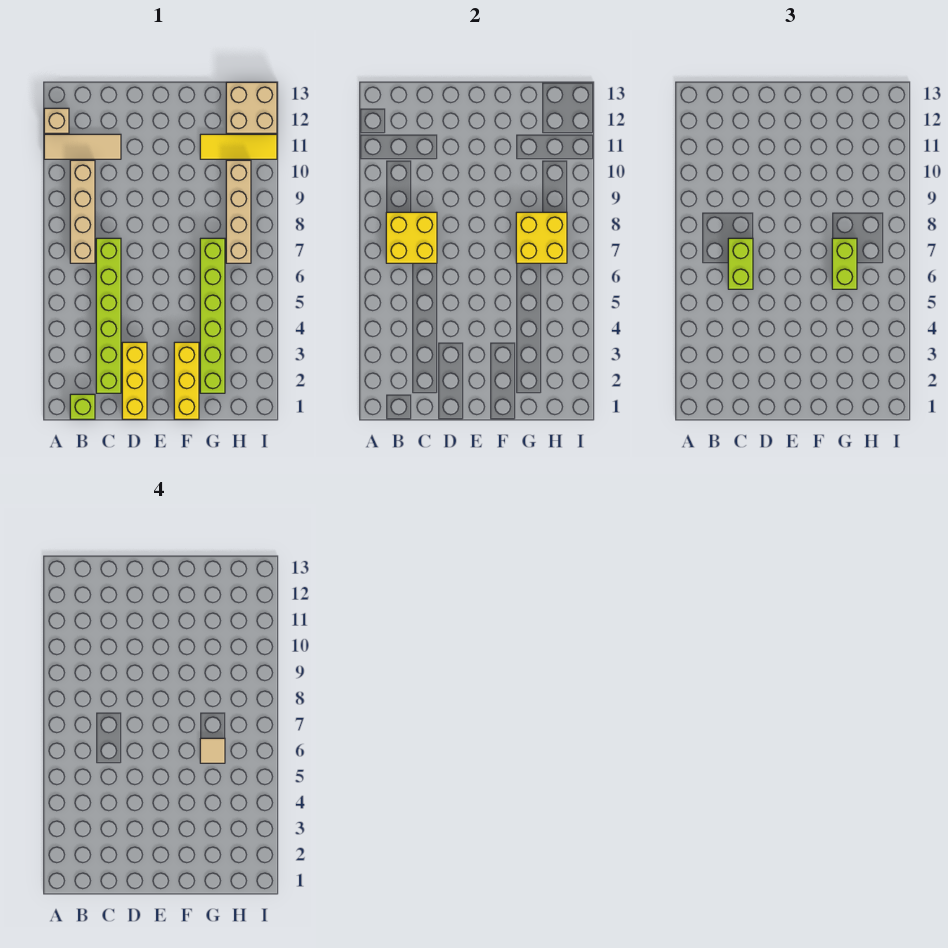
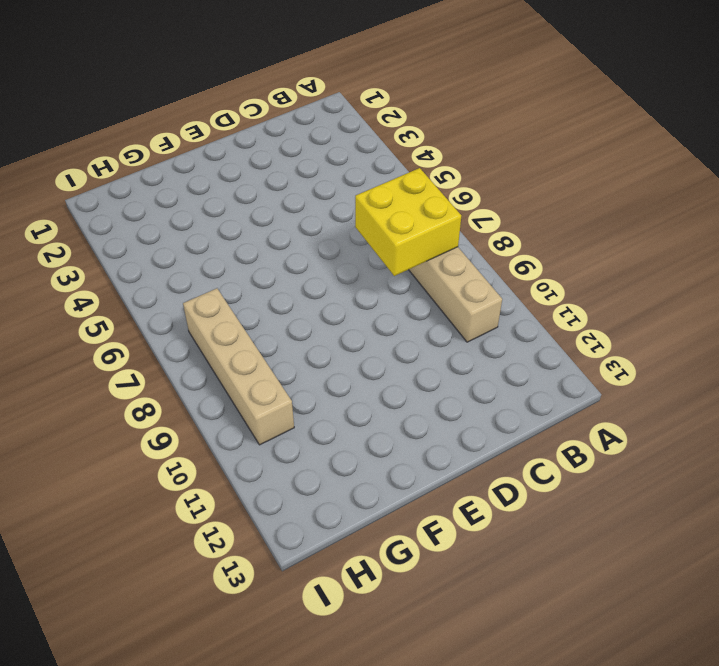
none -> tan 1x3 tile [44,134,121,159]
none -> tan 1x1 brick [44,108,69,133]
none -> lime 1x1 brick [70,394,95,419]

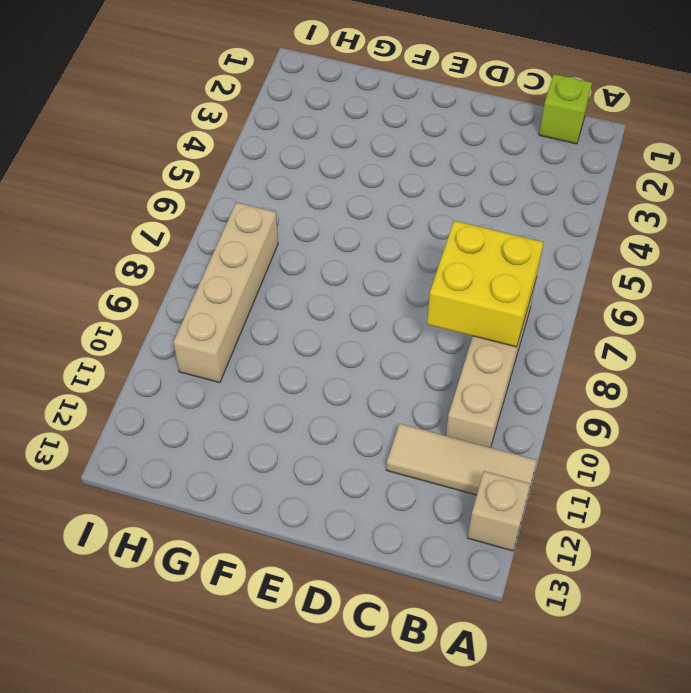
none -> lime 1x6 brick [96,238,121,393]
none -> yellow 1x3 brick [122,342,147,419]
none -> yellow 1x3 brick [174,342,199,419]

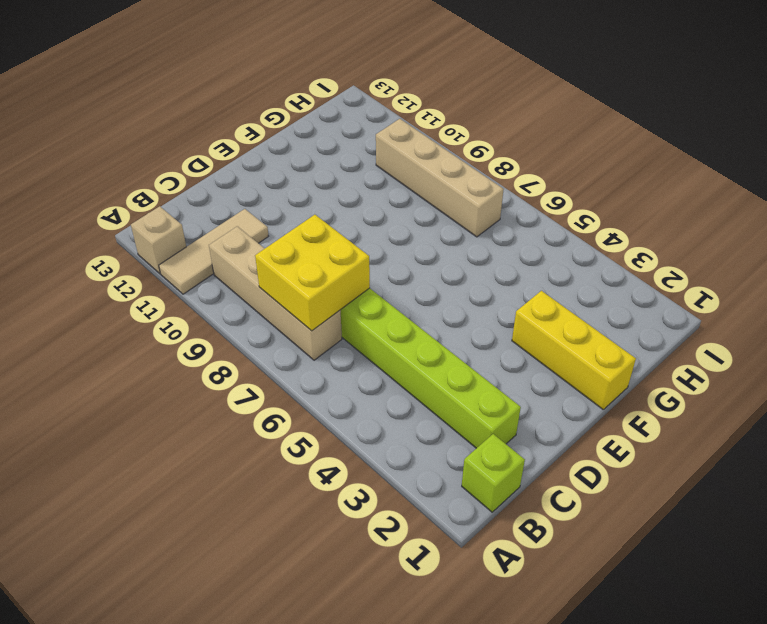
none -> yellow 1x3 brick [122,342,147,419]
none -> lime 1x6 brick [200,238,225,393]
none -> yellow 1x3 tile [200,134,277,159]

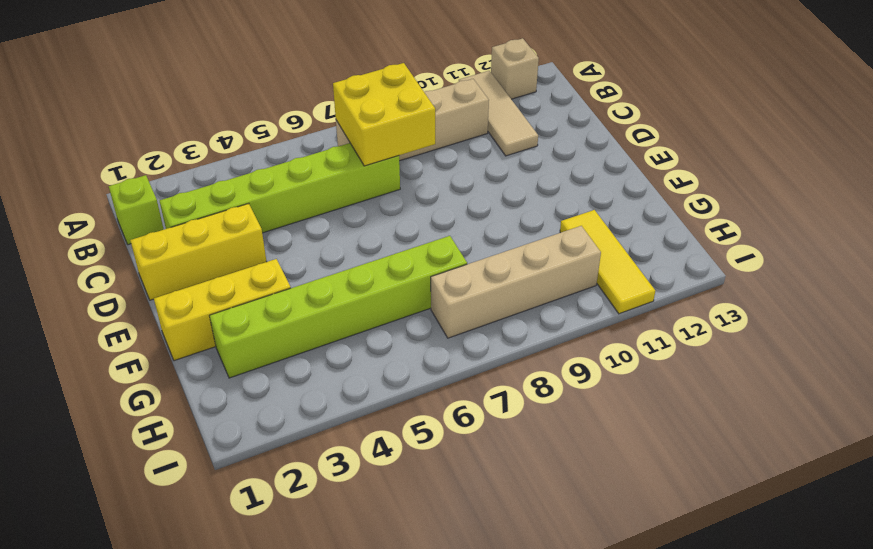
none -> tan 2x2 brick [226,82,277,133]
none -> yellow 2x2 brick [516,212,567,263]
none -> lime 1x2 brick [728,238,753,289]

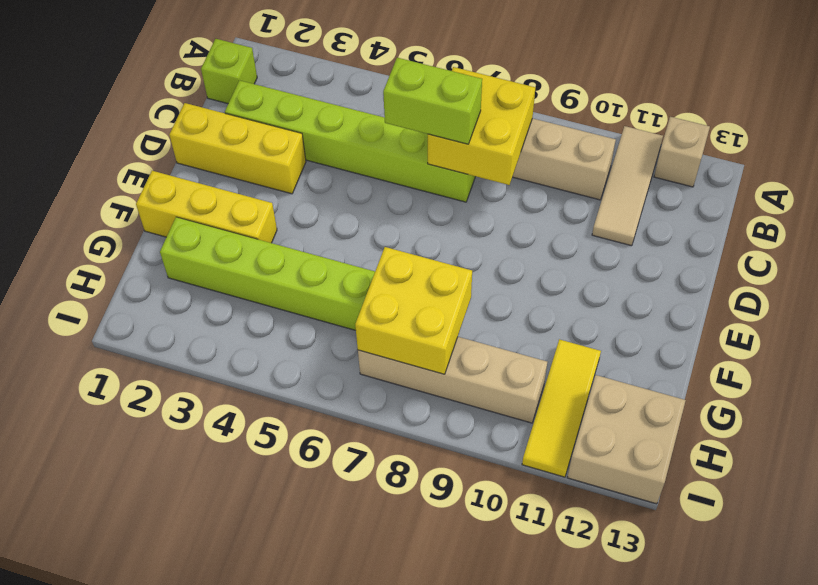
none -> lime 1x2 brick [832,238,857,289]
none -> tan 1x1 tile [200,738,225,763]

